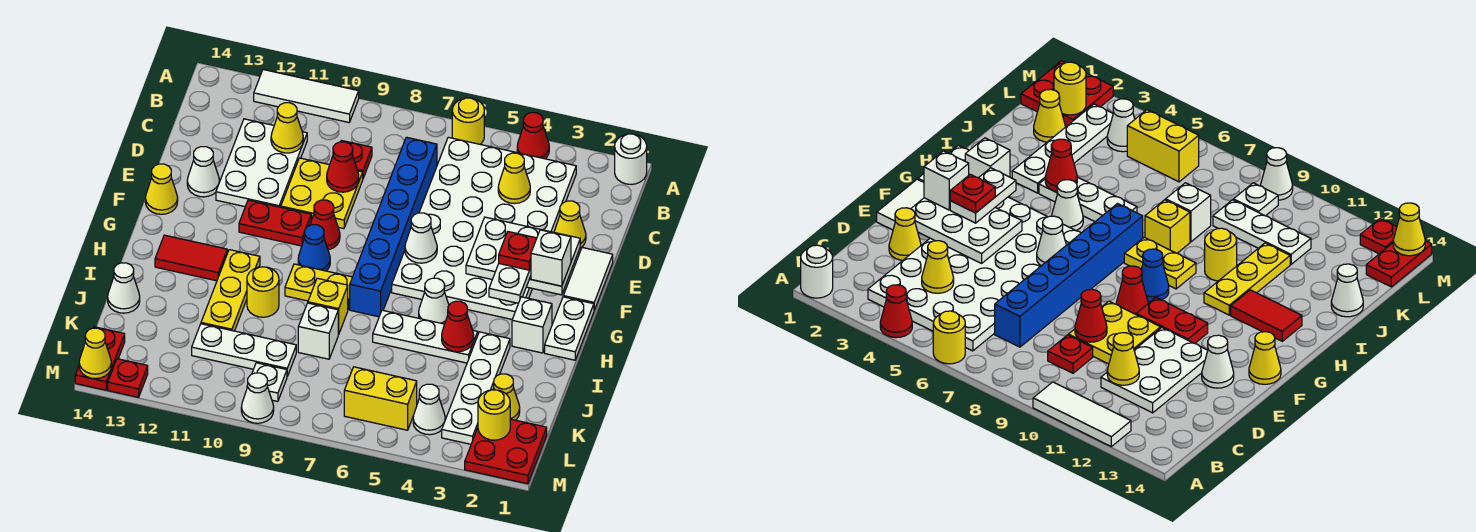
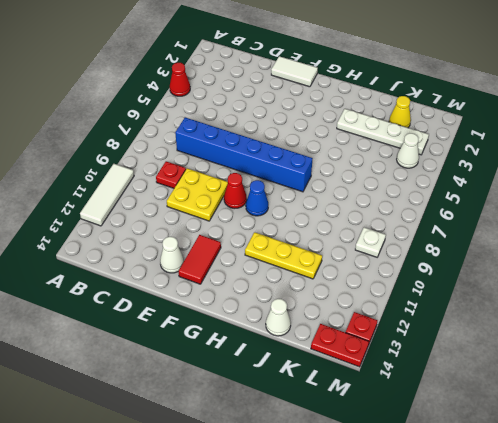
red 1x2 tile [178,235,221,284] -> red 1x2 tile moved to [155,235,227,281]
none -> white 1x1 round brick [615,134,647,184]
none -> yellow 1x1 round brick [452,98,484,144]
none -> white 4x6 plate [392,137,576,319]
none -> white 2x3 plate [216,119,307,207]

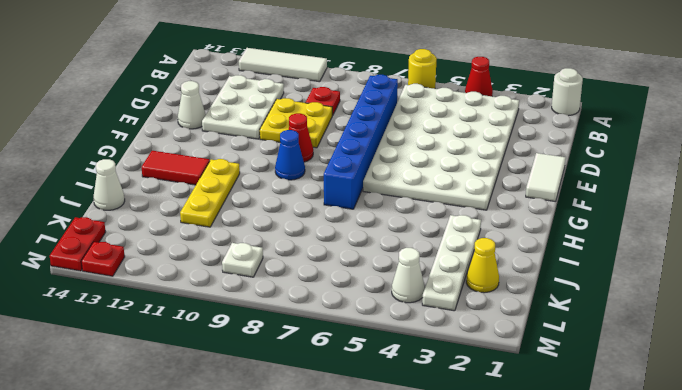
none -> yellow 1x1 cone [554,201,586,248]
none -> red 1x2 plate [239,200,311,246]
none -> yellow 1x1 cone [145,164,178,214]
none -> white 1x2 plate [545,297,594,360]

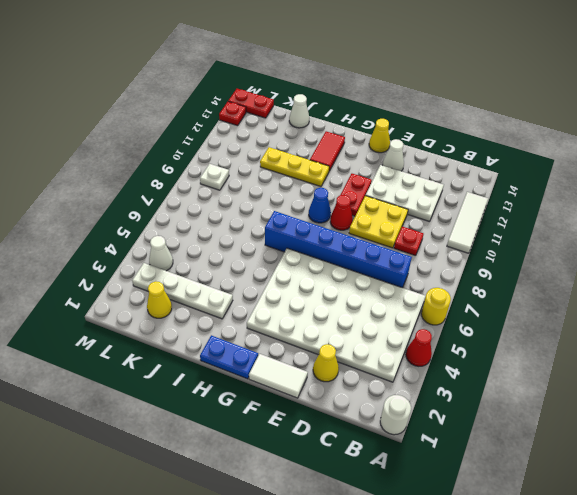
blue 1x2 plate [200,335,258,379] -> white 1x2 plate [545,297,594,360]
none -> white 1x1 brick [512,297,552,353]
none -> white 1x1 cone [419,278,449,324]
none -> yellow 1x2 plate [285,264,352,309]
none -> white 1x3 plate [373,310,478,363]

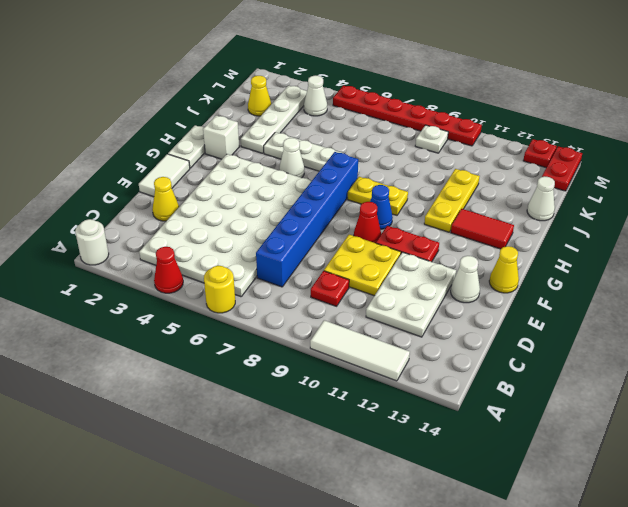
red 1x6 plate [333,86,482,146] -> white 1x1 cone [241,373,274,423]
none -> yellow 1x1 brick [308,278,348,334]
none -> yellow 1x1 round brick [247,267,279,317]
none -> white 1x1 brick [298,303,339,359]
none -> white 1x3 plate [192,324,296,376]

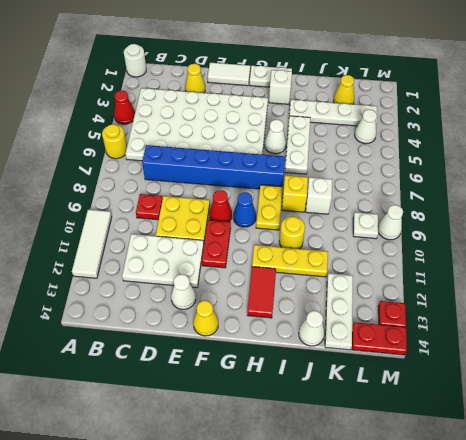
white 1x3 plate [325,273,353,350] -> white 1x3 plate moved to [192,324,296,376]
none -> red 2x2 plate [465,419,547,484]
none -> yellow 1x2 brick [344,367,417,430]
none -> yellow 1x1 cone [498,153,530,204]
none -> yellow 1x1 cone [271,103,303,153]

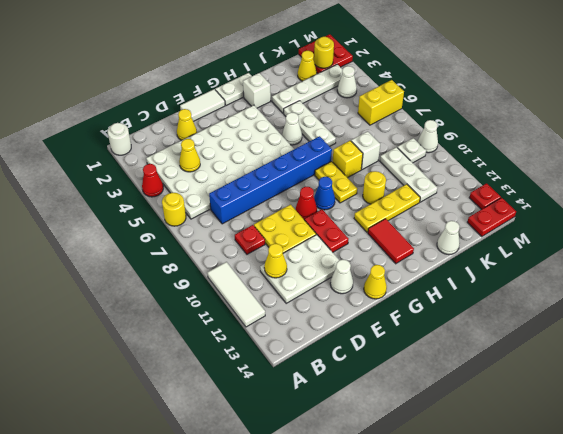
yellow 1x2 brick [358,80,404,125] -> yellow 1x2 brick turned to [344,367,417,430]
none -> red 1x1 cone [327,142,359,192]
none -> white 2x3 plate [466,217,580,295]
none -> white 1x1 cone [405,213,437,263]
none -> red 1x1 cone [442,301,474,352]

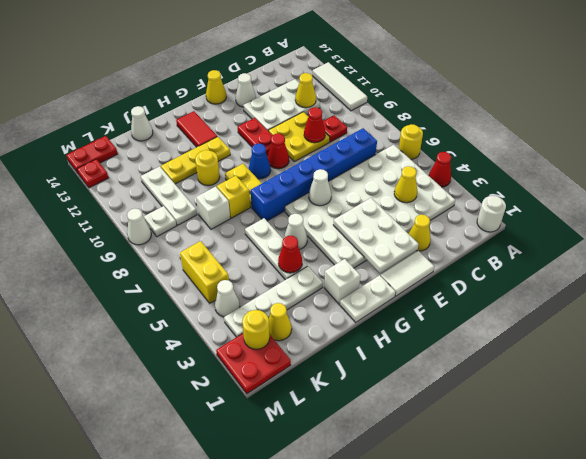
none -> yellow 1x1 cone [79,328,111,379]
none -> white 1x1 brick [531,230,571,286]
none -> white 1x2 plate [489,264,531,303]
none -> red 1x1 plate [499,232,537,270]

